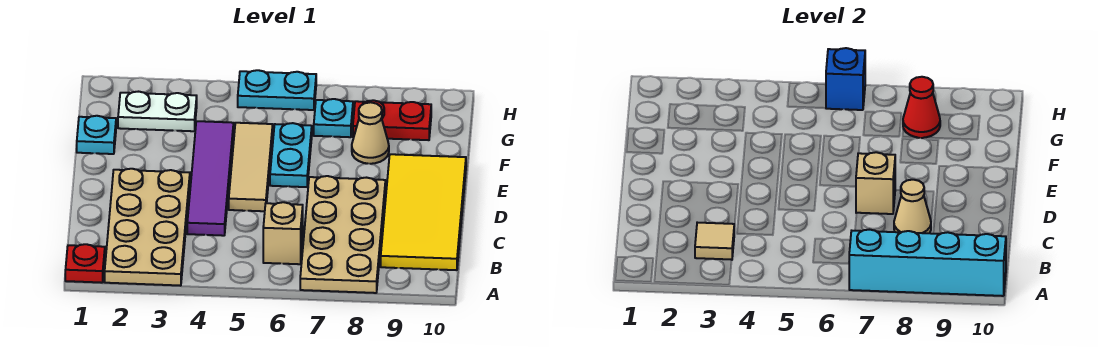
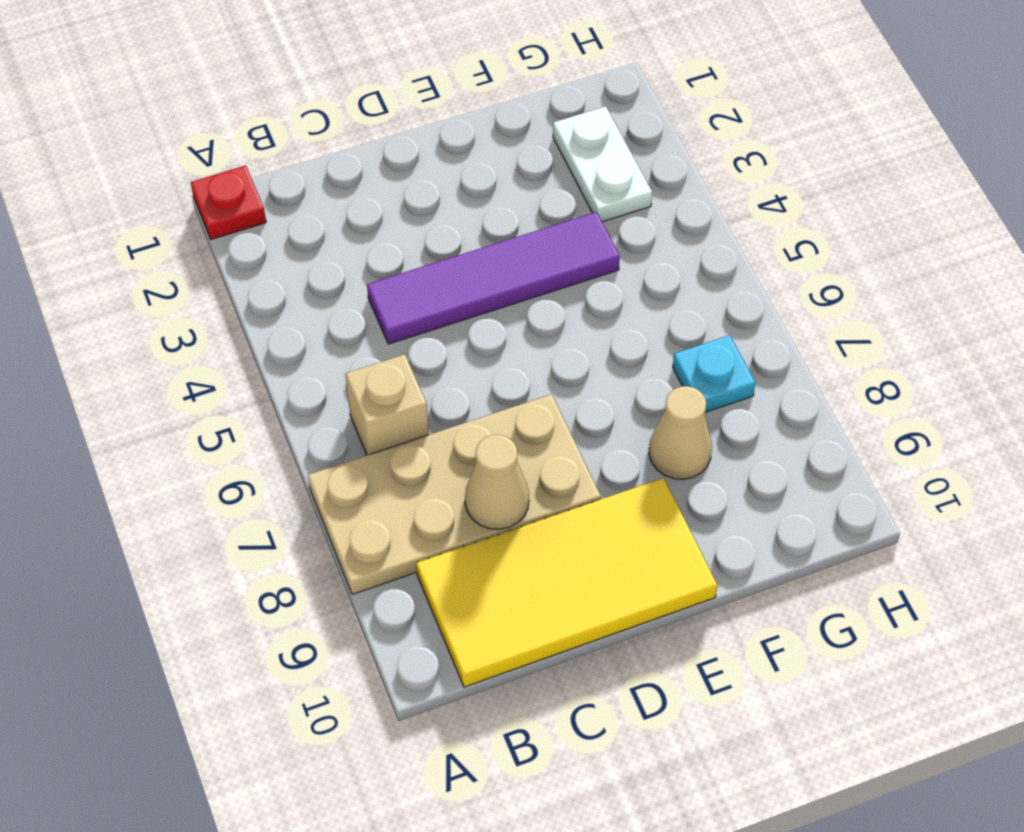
none -> tan 2x4 plate [105,169,190,286]
none -> tan 1x3 tile [229,123,273,211]
none -> cyan 1x2 plate [270,123,312,187]

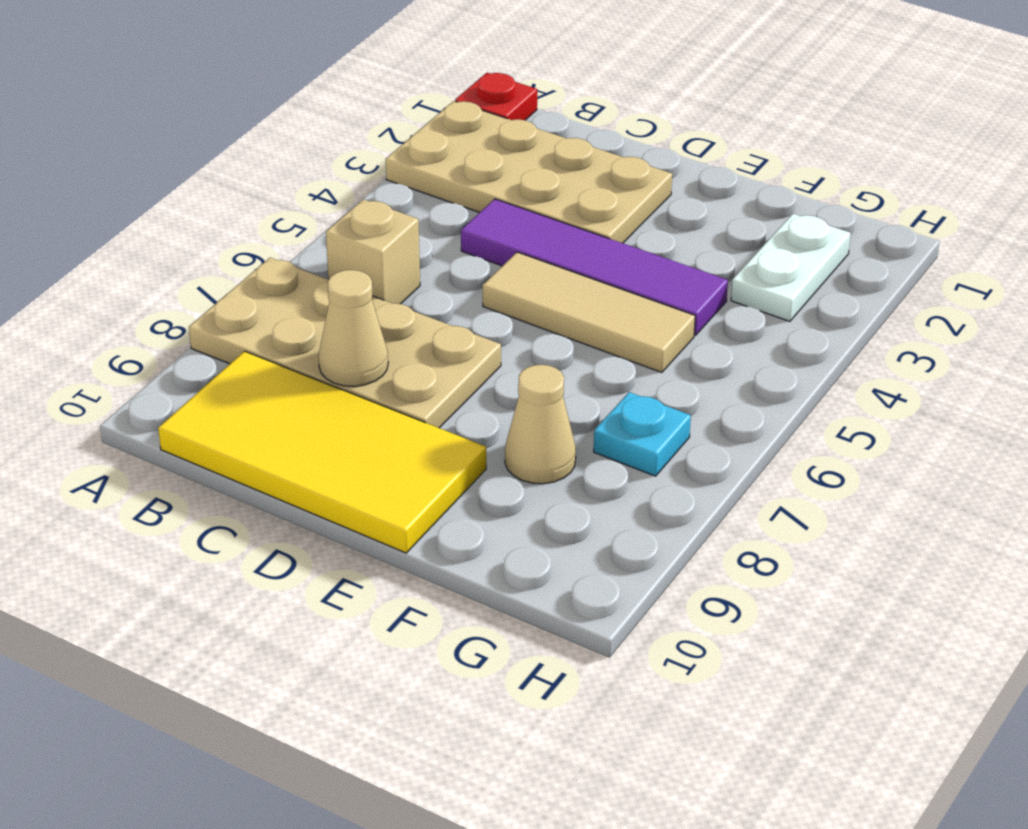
none -> cyan 1x2 plate [270,123,312,187]
none -> cyan 1x1 plate [77,116,116,154]
none -> red 1x2 plate [353,100,431,140]

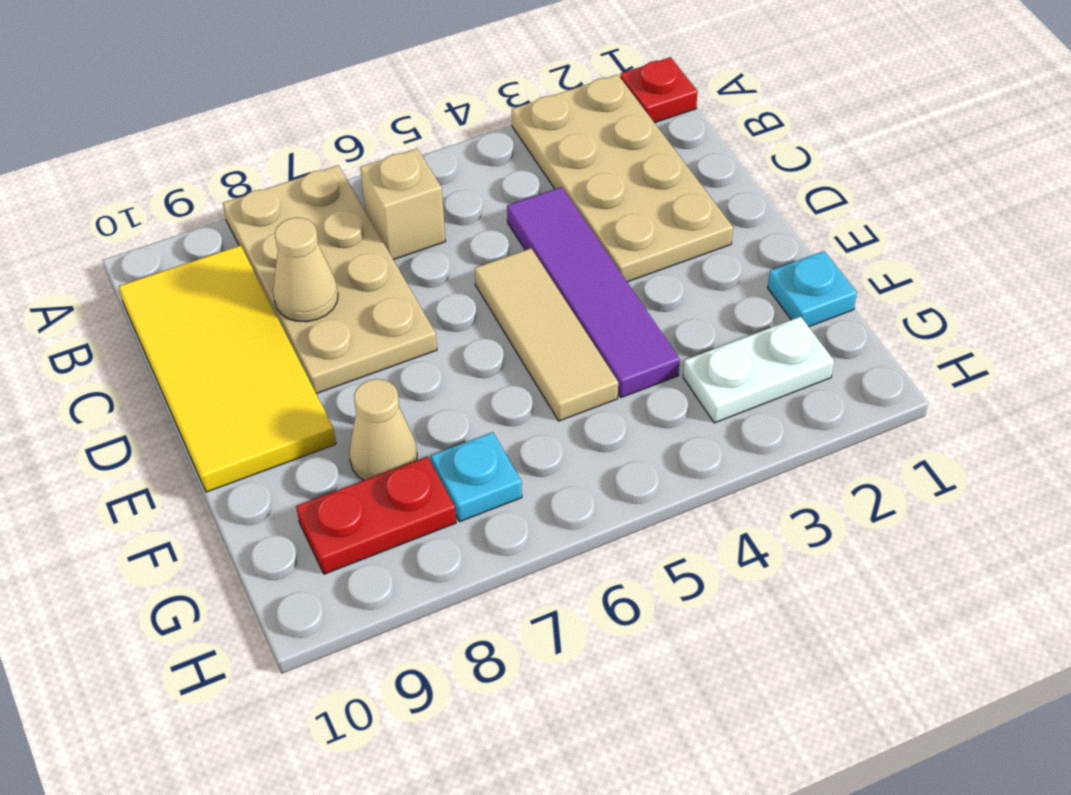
none -> cyan 1x2 plate [270,123,312,187]
none -> cyan 1x2 plate [238,70,316,110]
none -> cyan 1x4 brick [849,230,1006,296]

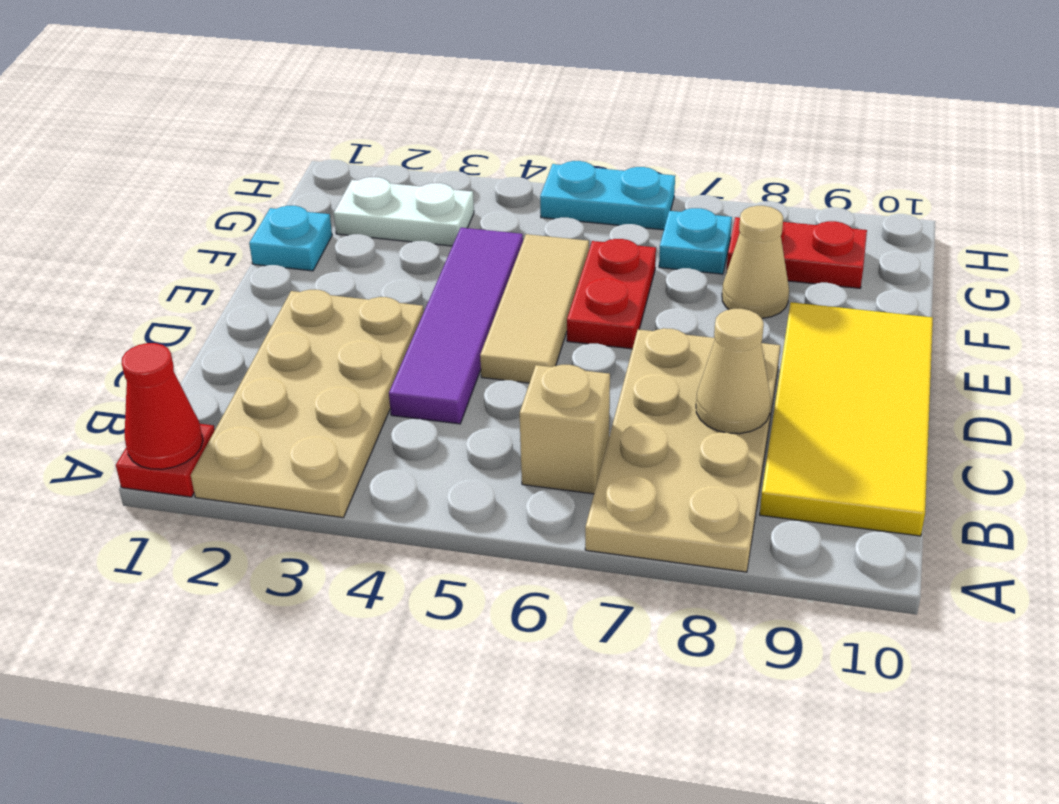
red 1x1 cone [122,343,203,469] -> red 1x1 cone moved to [903,77,940,138]
red 1x2 plate [567,239,656,349] -> cyan 1x2 plate [270,123,312,187]
none -> cyan 1x4 brick [849,230,1006,296]
none -> tan 1x1 tile [695,223,734,260]
none -> tan 1x1 brick [856,152,895,214]

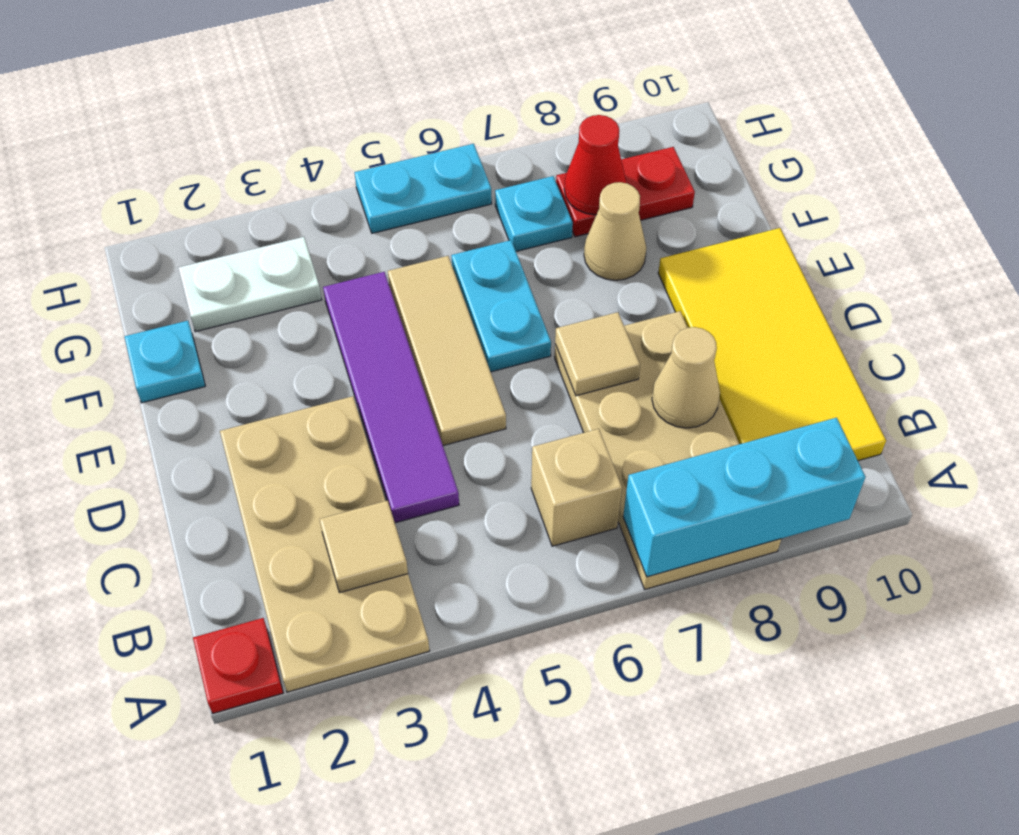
cyan 1x3 brick [623,418,865,577] -> cyan 1x4 brick [849,230,1006,296]
tan 1x1 tile [555,312,640,396] -> tan 1x1 brick [856,152,895,214]
none -> blue 1x1 brick [826,48,865,110]

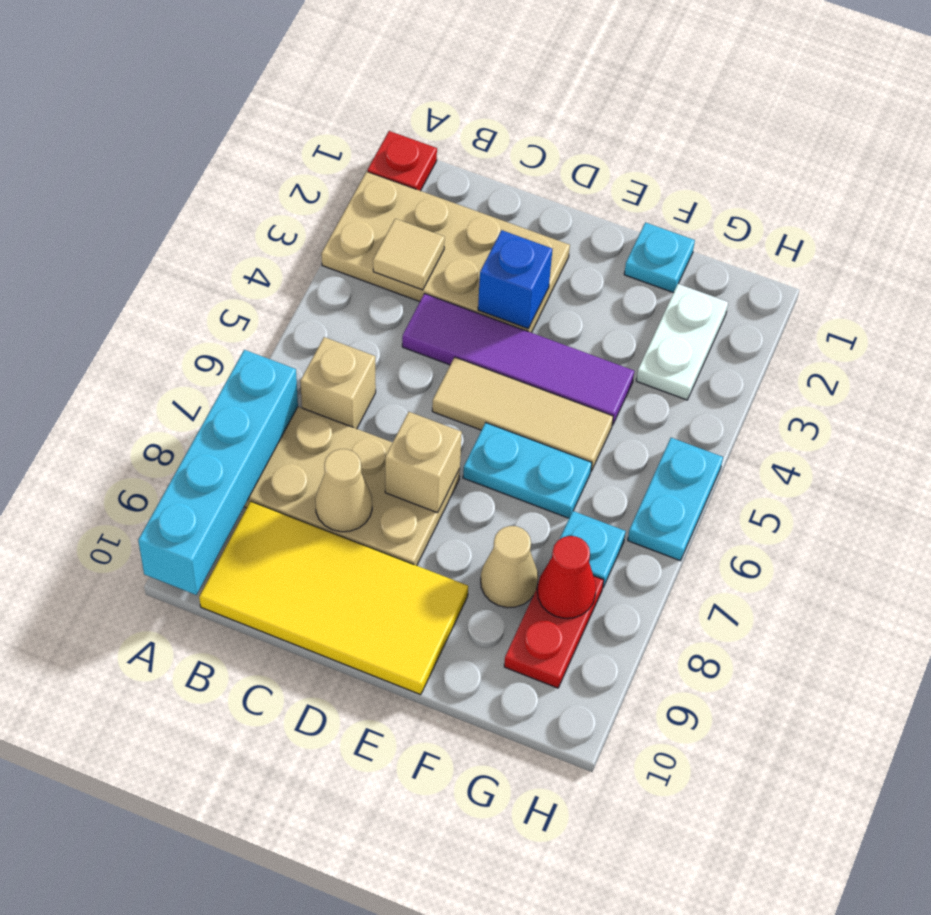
blue 1x1 brick [478,230,552,328] -> blue 1x1 brick moved to [826,48,865,110]

